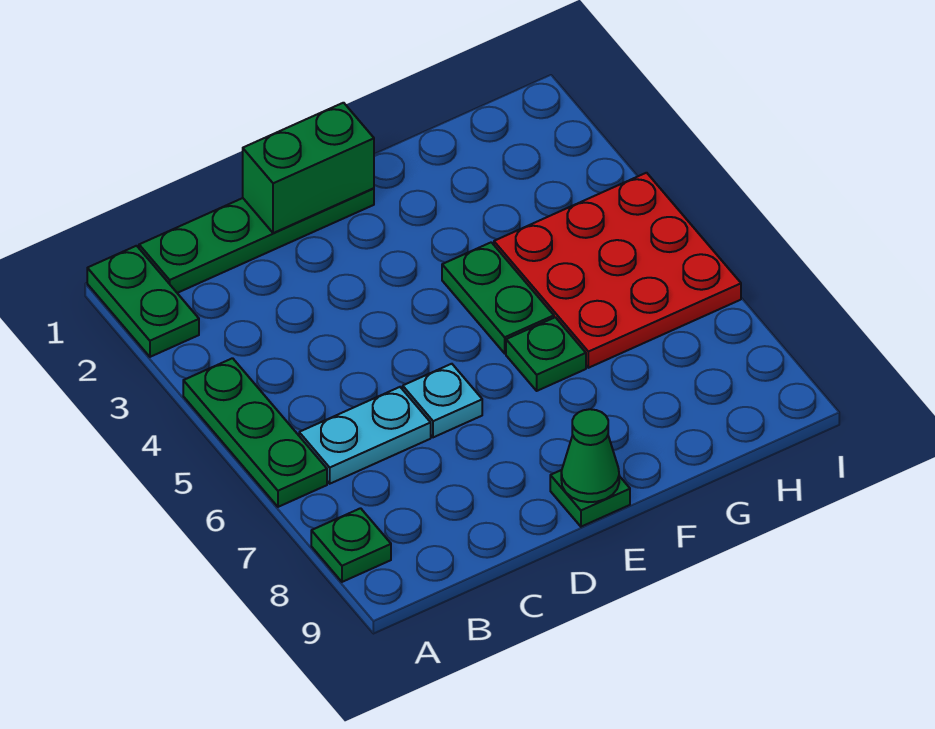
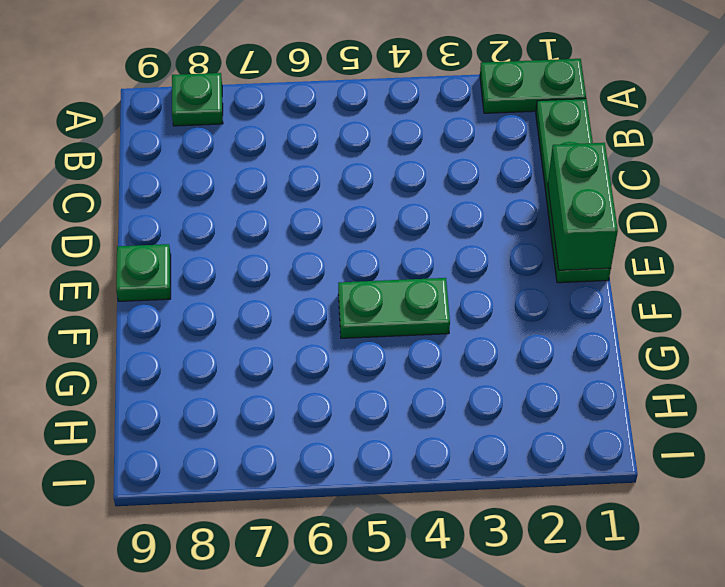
none -> green 1x3 plate [183,358,327,507]
none -> cyan 1x2 plate [299,387,431,484]
none -> cyan 1x1 plate [403,364,482,437]

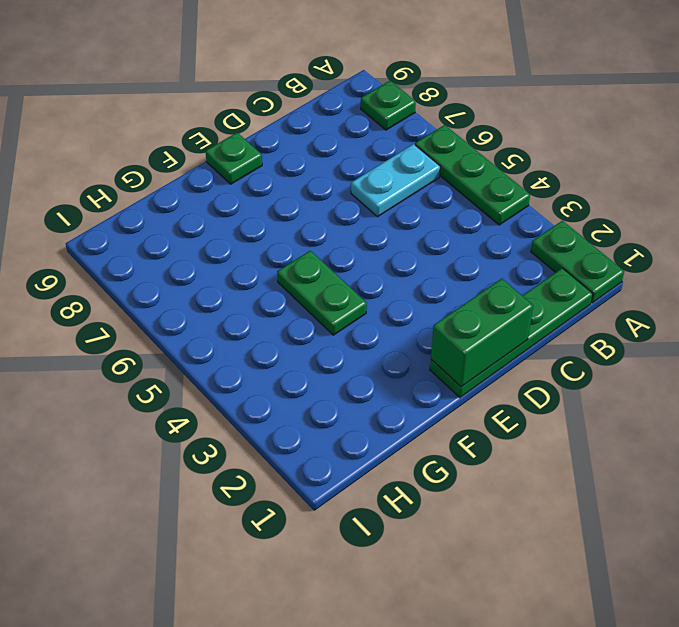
none -> cyan 1x1 plate [403,364,482,437]
none -> green 1x1 plate [506,317,586,391]
none -> red 3x3 plate [494,173,741,368]

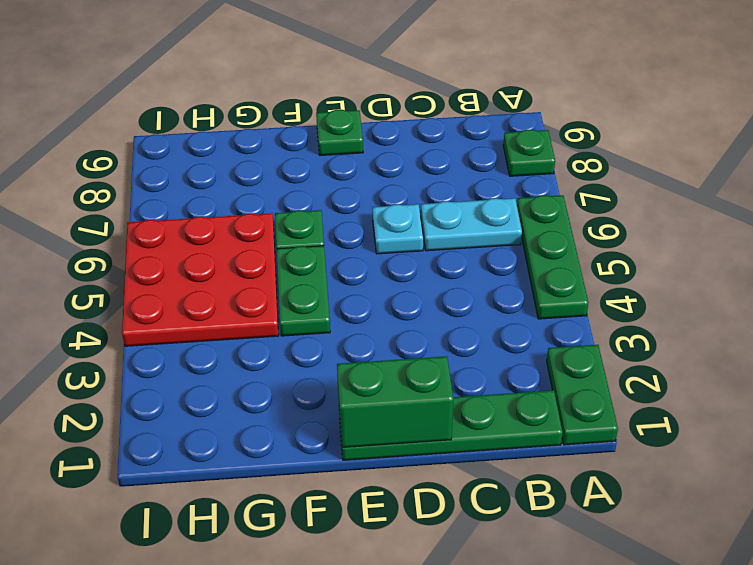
none -> green 1x1 cone [561,409,619,502]

